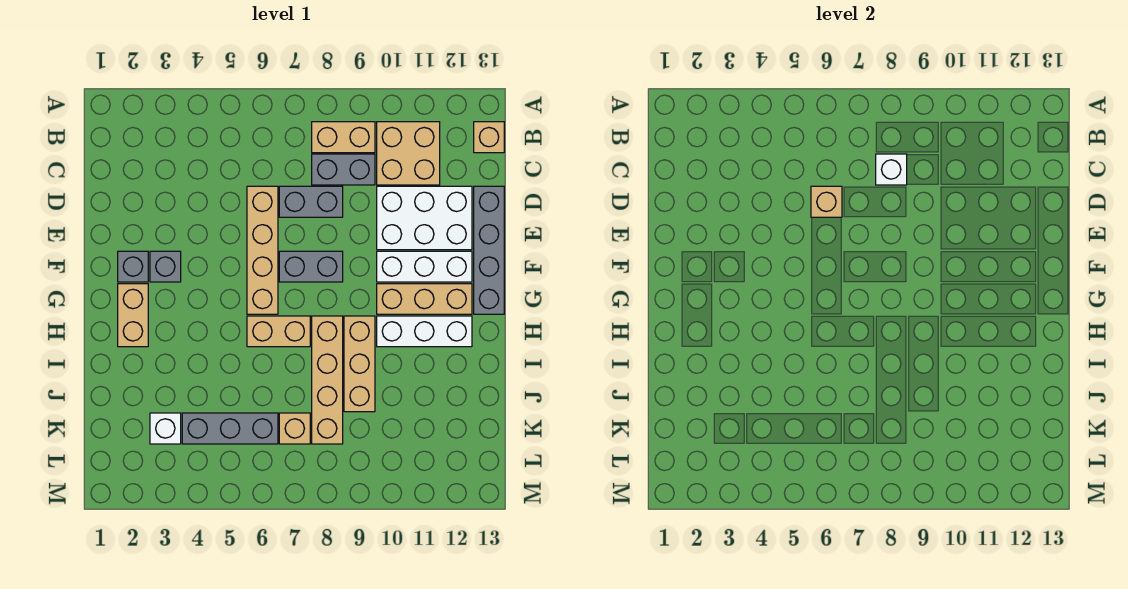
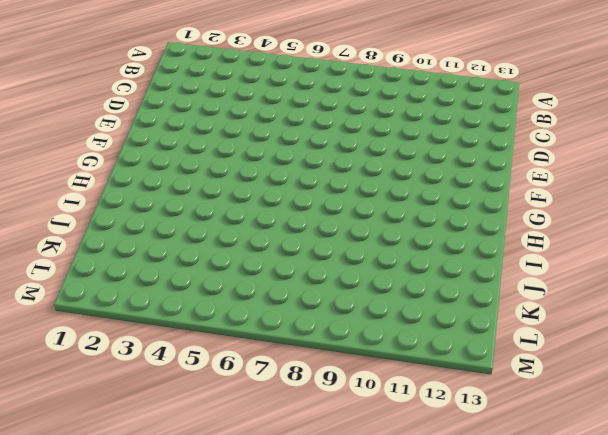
none -> tan 1x2 brick [312,122,375,153]
none -> tan 2x2 brick [377,122,440,185]
none -> tan 1x1 brick [474,122,504,153]

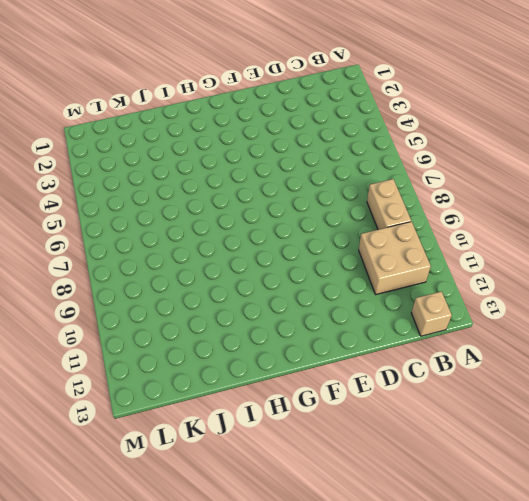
none -> grey 1x2 brick [312,154,375,185]
none -> tan 1x4 brick [247,186,278,314]
none -> grey 1x2 brick [279,186,343,217]

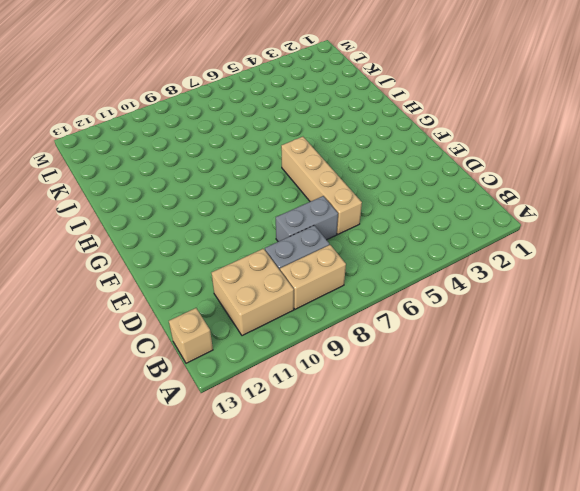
none -> white 2x3 brick [377,186,472,250]
none -> grey 1x4 brick [474,186,504,314]
none -> grey 1x1 brick [118,251,148,282]

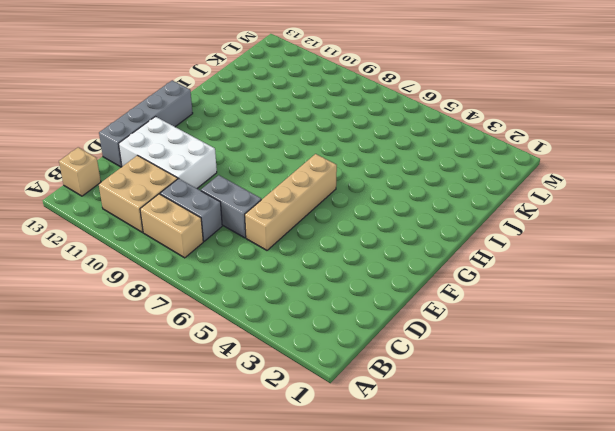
none -> grey 1x1 brick [118,251,148,282]
none -> grey 1x1 brick [150,251,181,282]
none -> grey 1x2 brick [279,251,343,282]

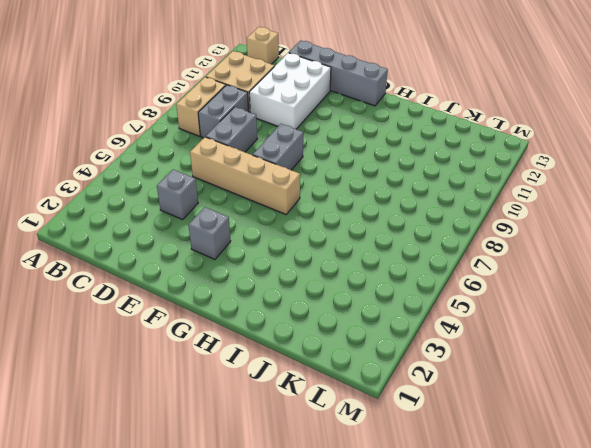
grey 1x1 brick [157,170,198,220] -> grey 1x1 brick moved to [118,251,148,282]
none -> white 1x3 brick [377,251,472,282]
none -> tan 1x2 brick [118,284,148,347]
none -> tan 1x3 brick [377,284,472,314]

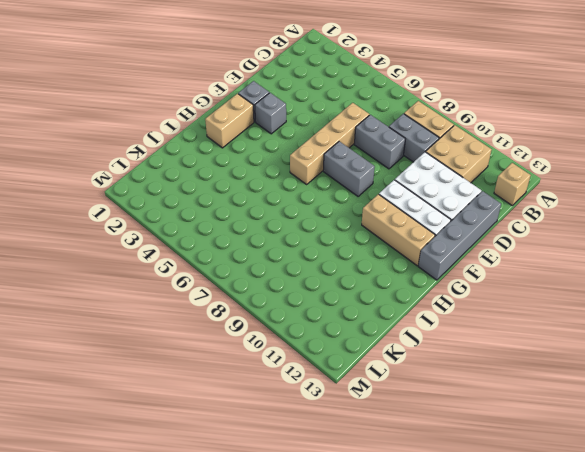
none -> tan 1x2 brick [247,316,310,347]
none -> tan 1x4 brick [312,316,343,444]
none -> tan 1x3 brick [344,316,375,412]

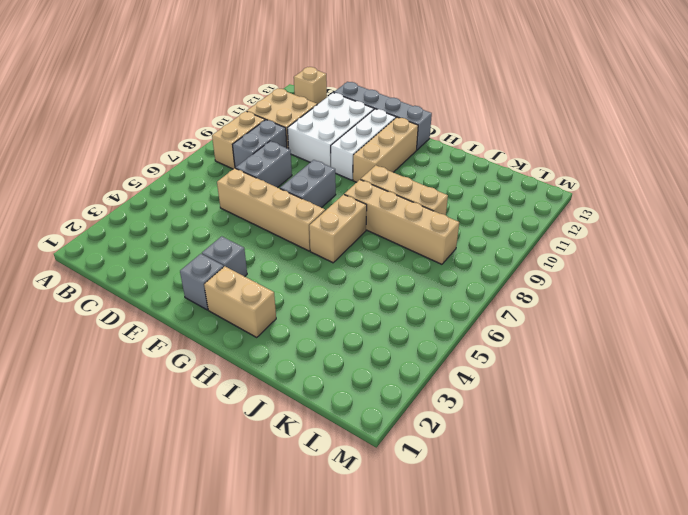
none -> white 1x3 brick [377,316,472,347]
none -> white 1x1 brick [150,413,181,444]
none -> grey 1x3 brick [182,413,278,444]

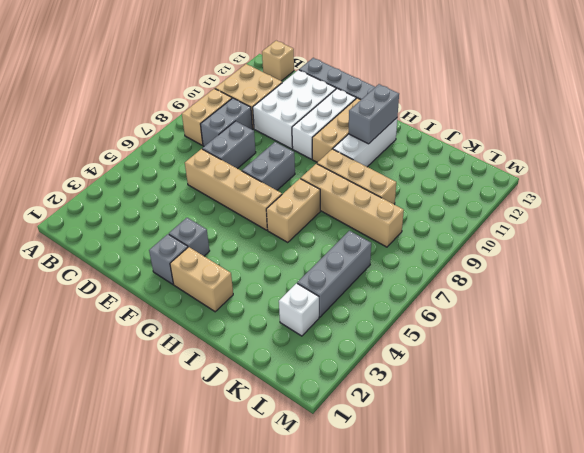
grey 1x2 brick [349,84,399,144] -> none
none -> tan 1x1 brick [279,413,310,444]
none -> white 1x1 brick [876,154,907,185]
none -> tan 1x1 brick [811,186,842,217]

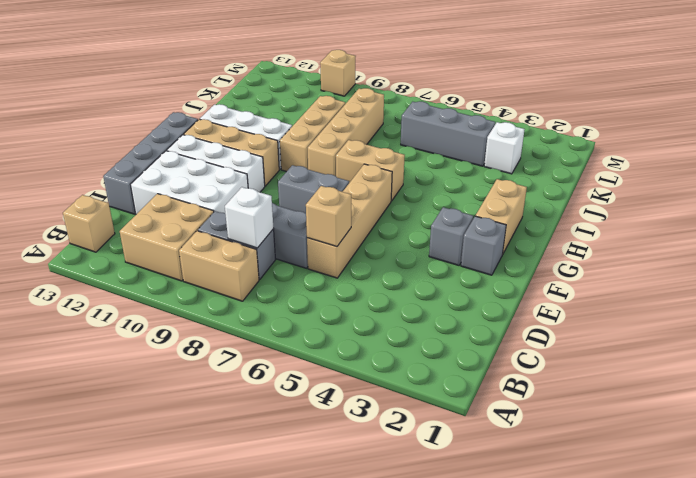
tan 1x1 brick [320,50,356,96] -> tan 1x1 brick moved to [279,413,310,444]

